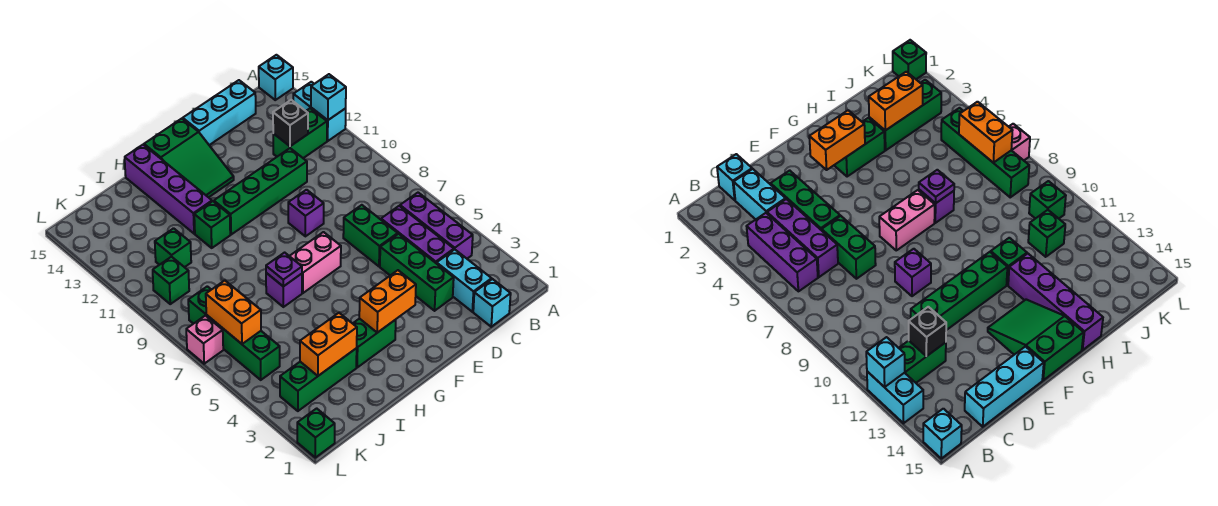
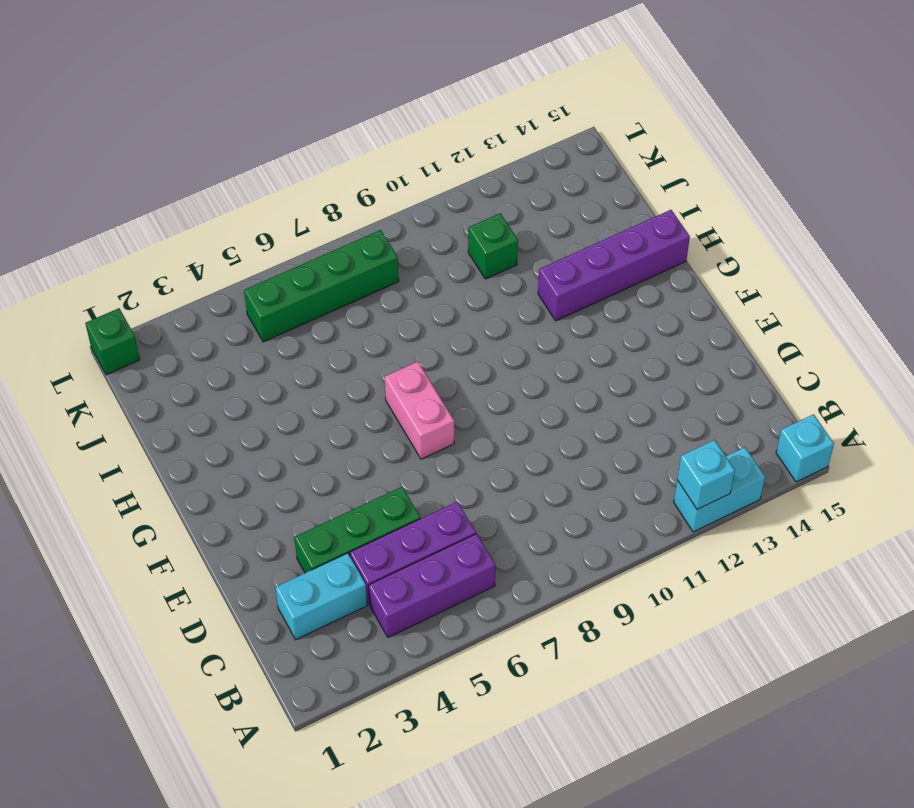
none -> green 1x2 brick [273,108,327,158]
none -> cyan 1x1 brick [473,279,511,327]
none -> cyan 1x3 brick [183,80,256,145]
none -> green 1x2 brick [343,205,398,266]

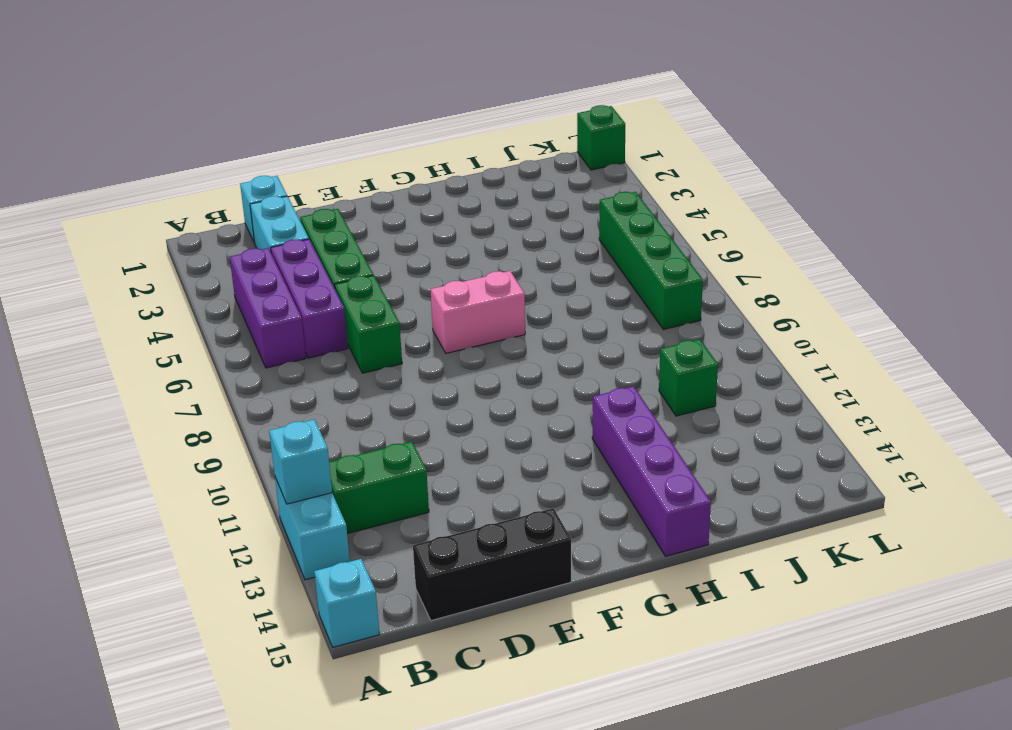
black 1x3 brick [413,508,571,621] -> cyan 1x3 brick [183,80,256,145]
none -> green 1x4 brick [214,148,307,234]
none -> purple 1x1 brick [288,190,324,236]
none -> green 2x3 slope [144,119,234,197]
none -> green 1x2 brick [353,318,396,367]

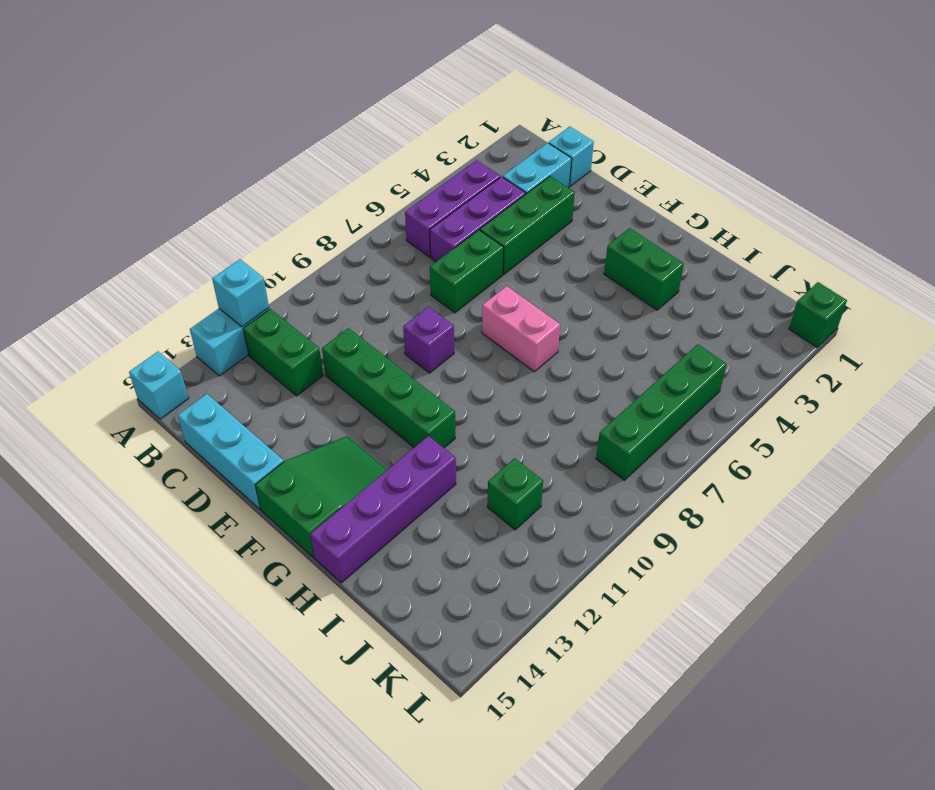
none -> purple 1x1 brick [266,273,302,307]
none -> green 1x1 brick [194,201,230,248]
none -> green 1x3 brick [280,348,357,411]
none -> green 1x1 brick [153,257,189,304]

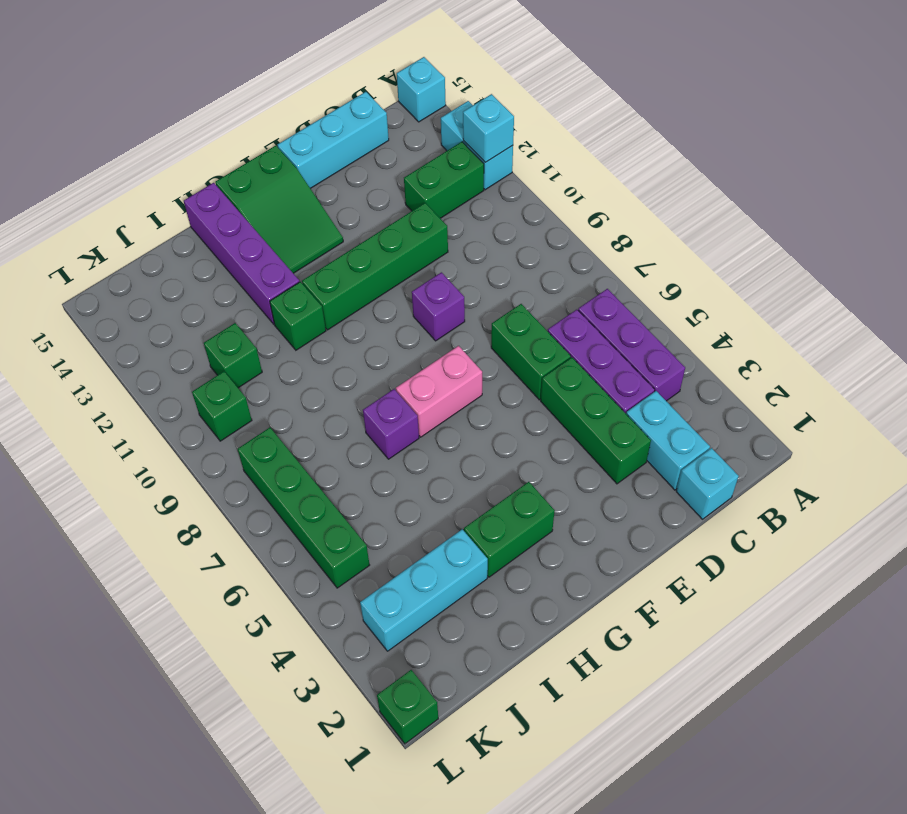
cyan 1x3 brick [360,529,488,651] -> green 1x3 brick [280,348,357,411]
none -> pink 1x1 brick [186,316,223,364]
none -> black 1x1 brick [273,100,308,146]
none -> orange 1x2 brick [359,270,416,333]
none -> purple 1x1 plate [266,253,302,286]

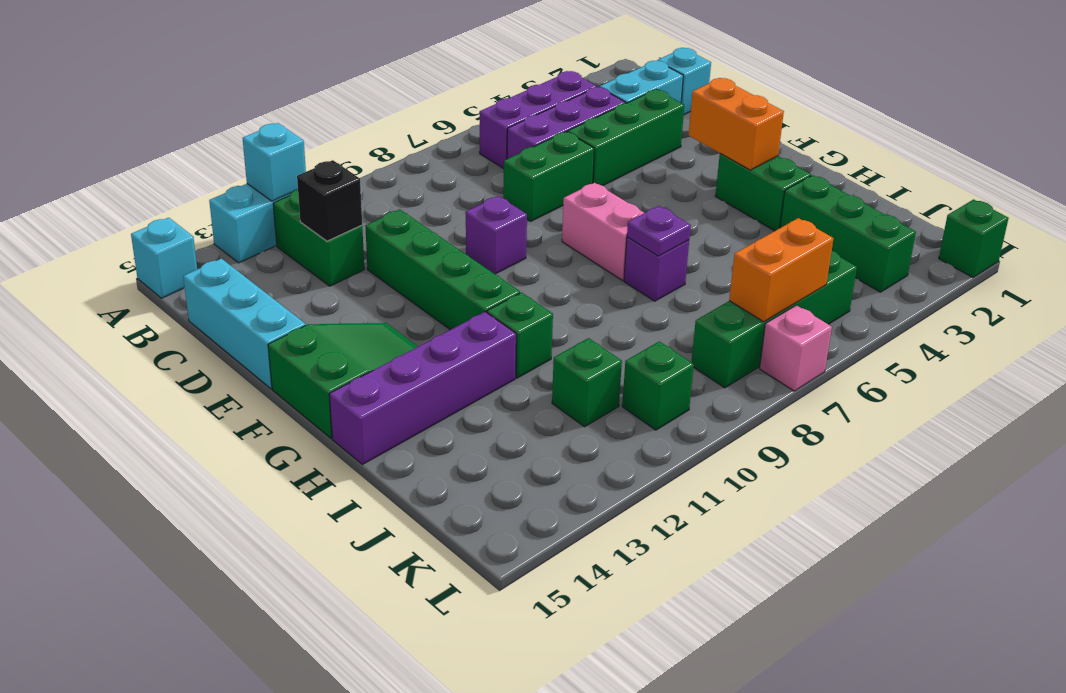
none -> orange 1x2 brick [300,313,357,376]

